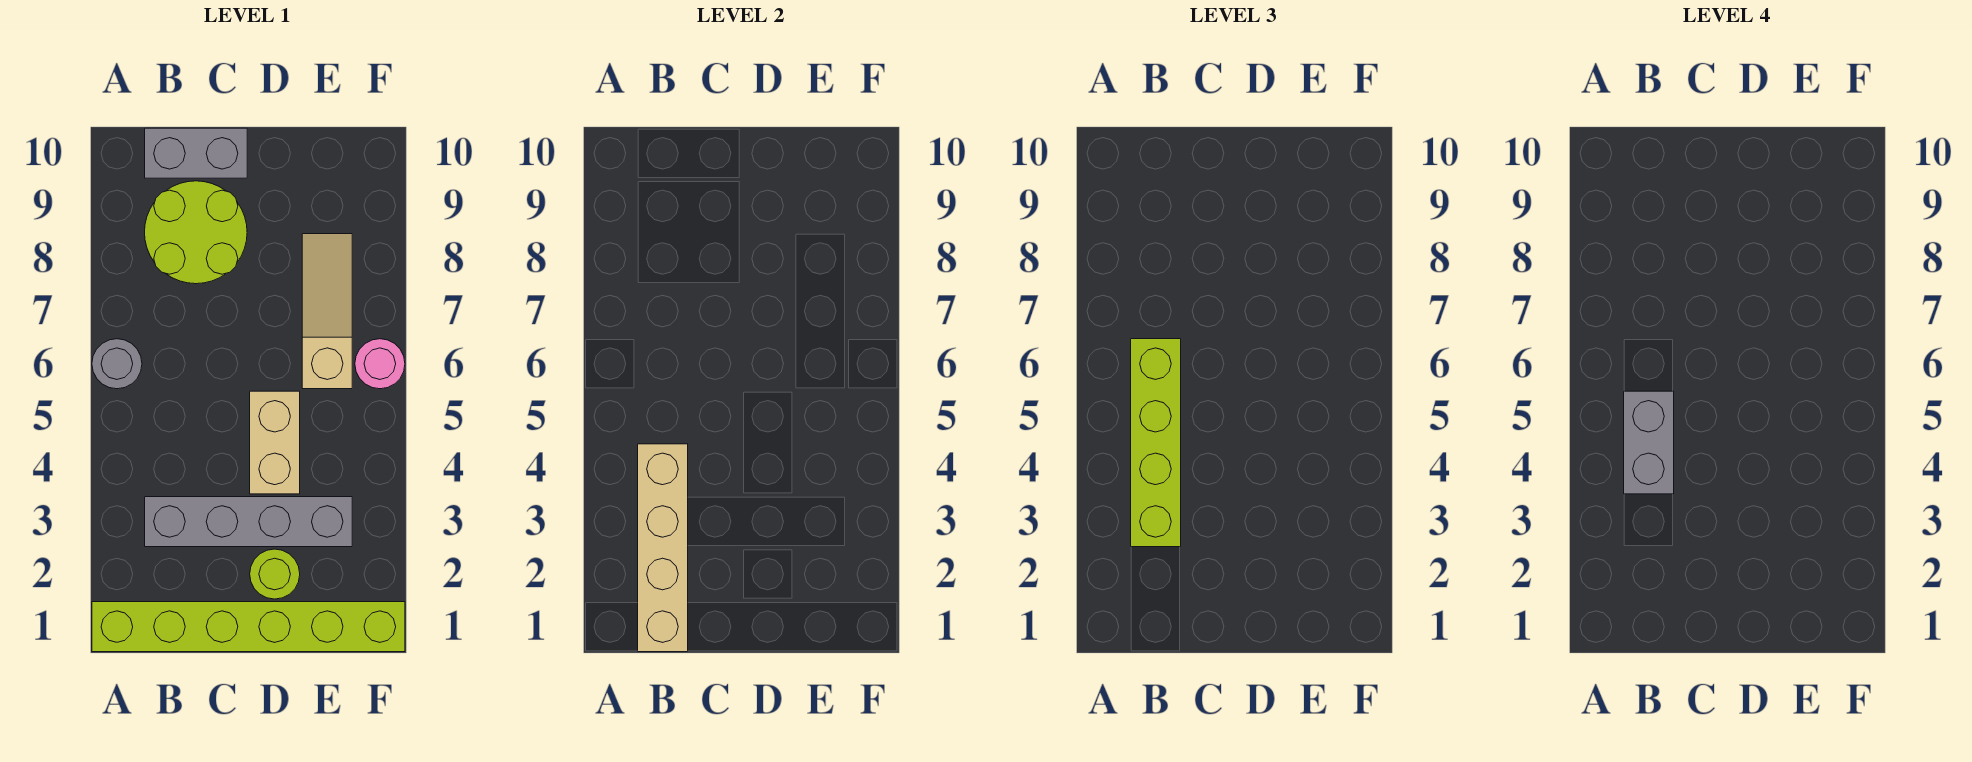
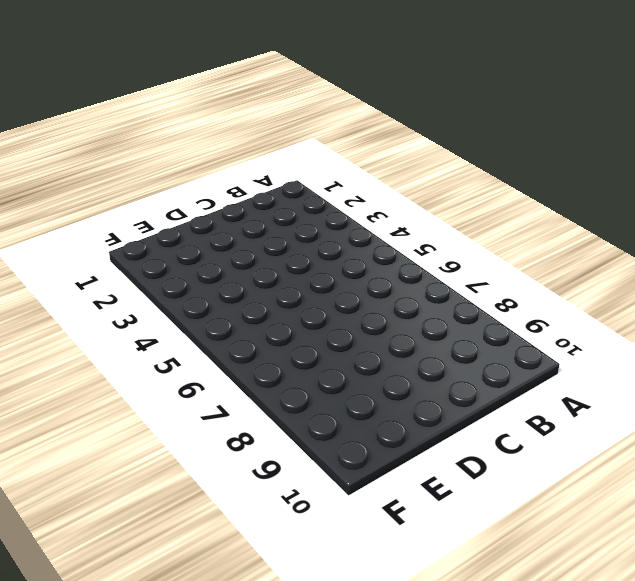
none -> lime 1x6 brick [92,602,405,652]
none -> grey 1x1 round brick [92,339,142,389]
none -> grey 1x4 brick [145,497,352,547]

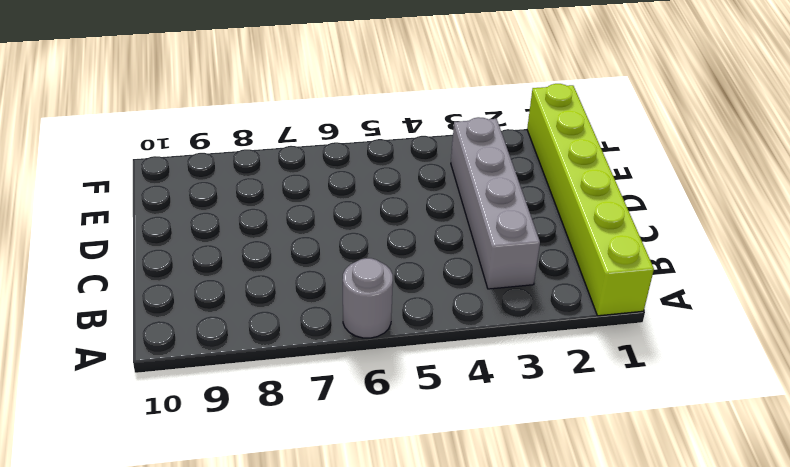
none -> lime 2x2 round brick [145,181,247,284]
none -> grey 1x2 brick [145,128,247,178]
none -> lime 1x1 round brick [250,549,300,599]

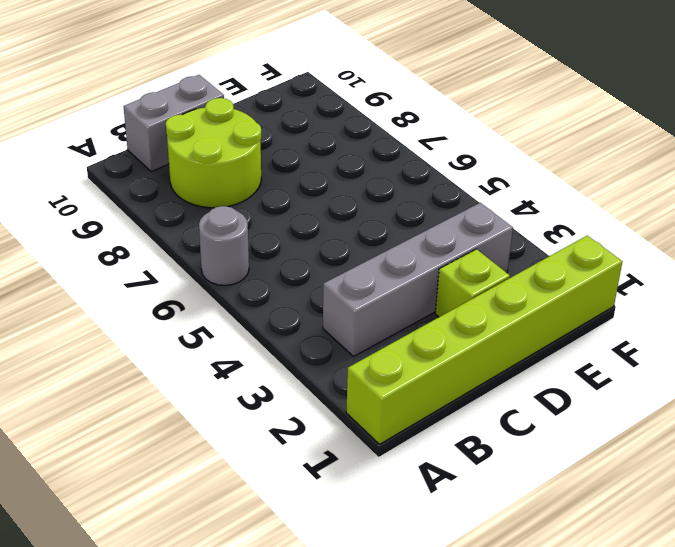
lime 1x1 brick [435,249,510,317] -> lime 1x1 round brick [250,549,300,599]
none -> tan 1x2 brick [250,391,300,494]
none -> tan 1x3 slope [302,234,352,389]
none -> pink 1x1 round brick [355,339,405,389]

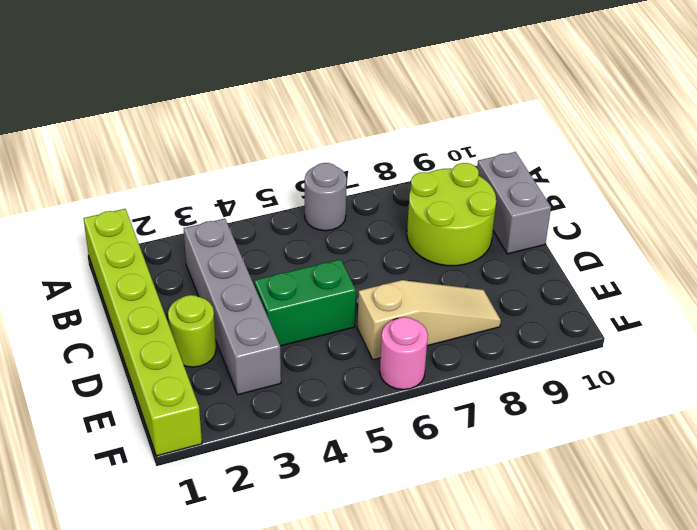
green 1x2 brick [254,259,356,346] -> tan 1x2 brick [250,391,300,494]
none -> tan 1x4 brick [638,444,688,652]
none -> lime 1x4 brick [1131,339,1181,547]
none -> grey 1x2 brick [1624,391,1674,494]

